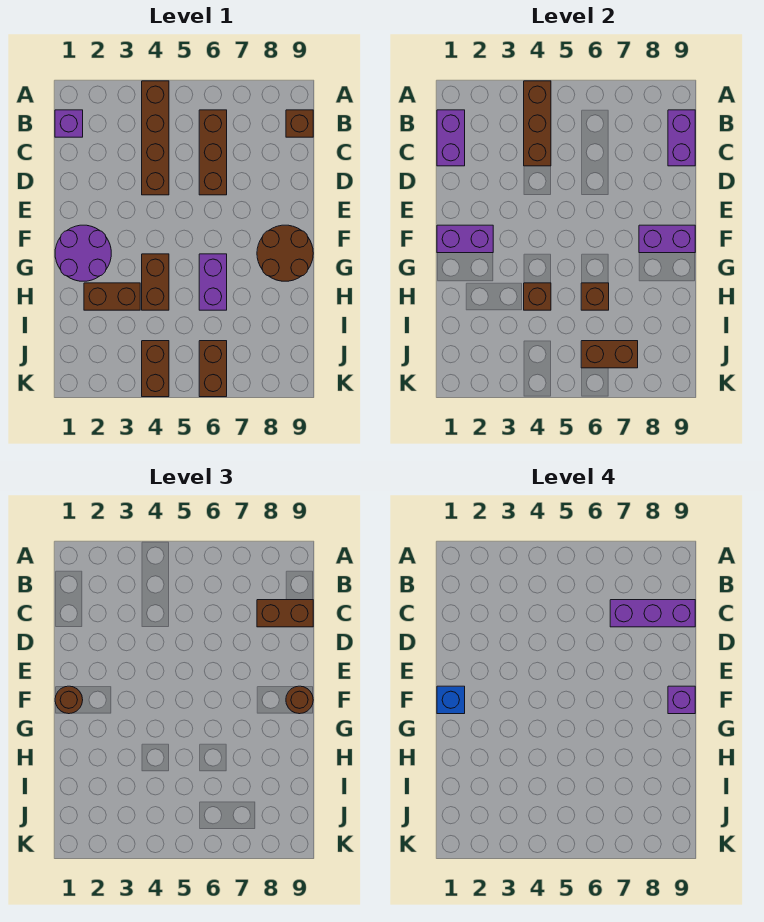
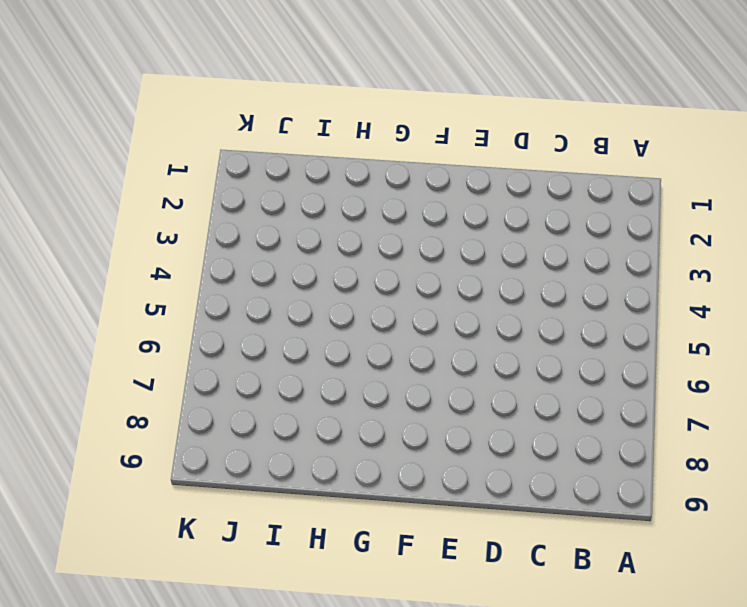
none -> brown 1x4 brick [142,81,169,195]
none -> purple 1x1 brick [55,110,83,137]
none -> brown 1x3 brick [199,110,227,195]

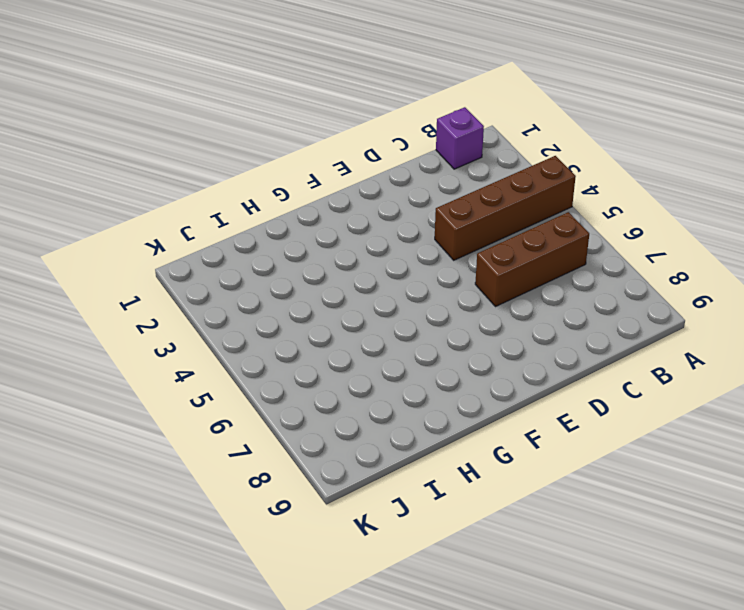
none -> brown 1x1 brick [286,110,313,137]
none -> purple 2x2 round brick [55,225,111,281]
none -> brown 2x2 round brick [257,225,313,281]

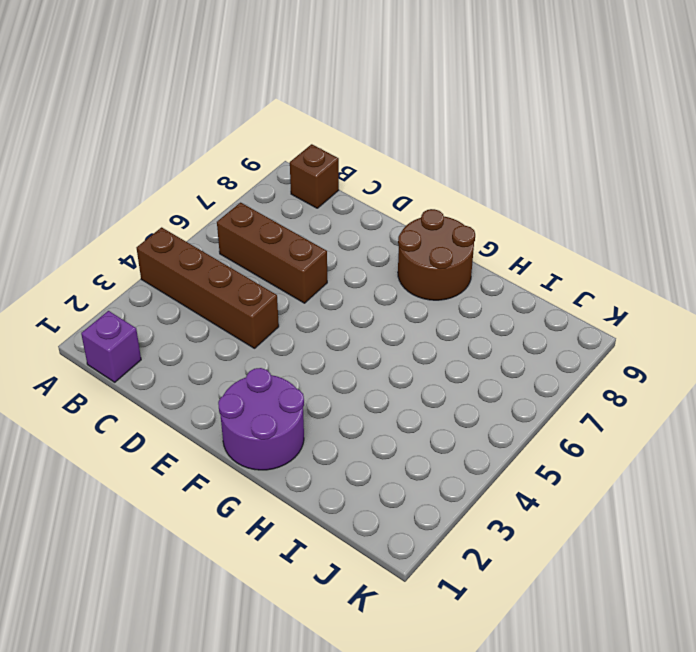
none -> brown 1x2 brick [142,254,169,310]
none -> purple 1x2 brick [199,254,227,310]
none -> brown 1x2 brick [84,283,140,310]

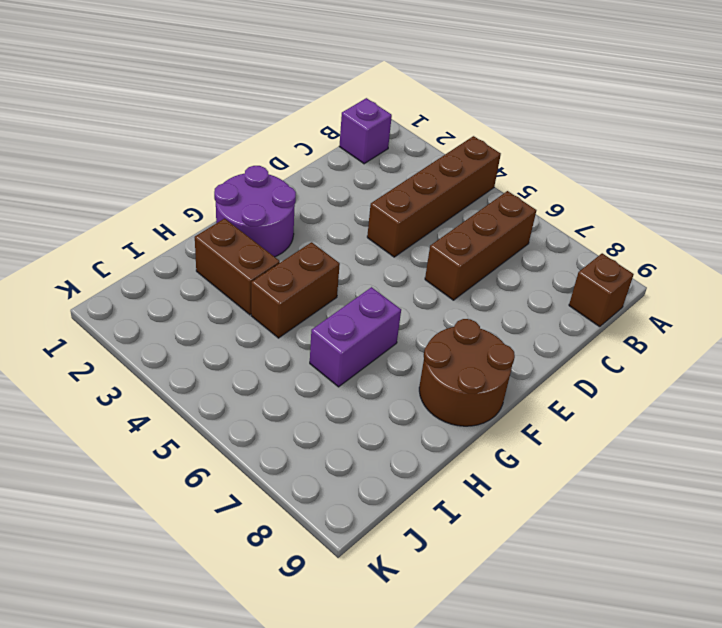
none -> brown 1x2 brick [142,341,169,397]
none -> brown 1x2 brick [199,341,227,397]
none -> brown 1x3 brick [524,81,551,166]

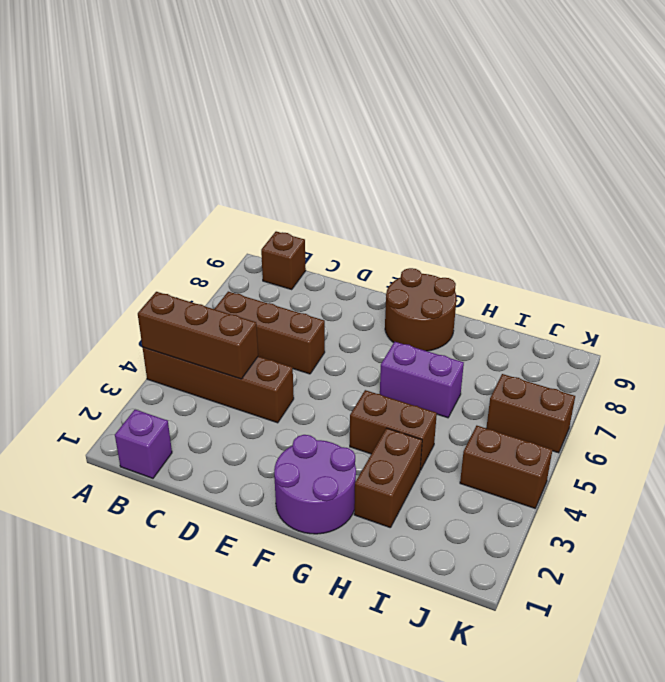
none -> purple 1x2 brick [437,110,465,166]
none -> purple 1x2 brick [668,110,695,166]
none -> purple 1x2 brick [437,225,493,253]

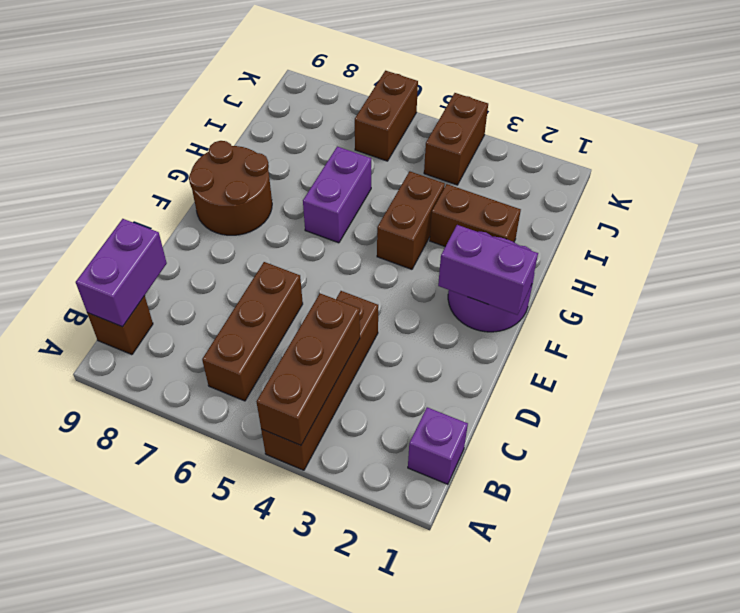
none -> purple 1x2 brick [437,110,465,166]
none -> purple 1x2 brick [639,225,695,253]
none -> brown 1x1 brick [524,283,551,310]

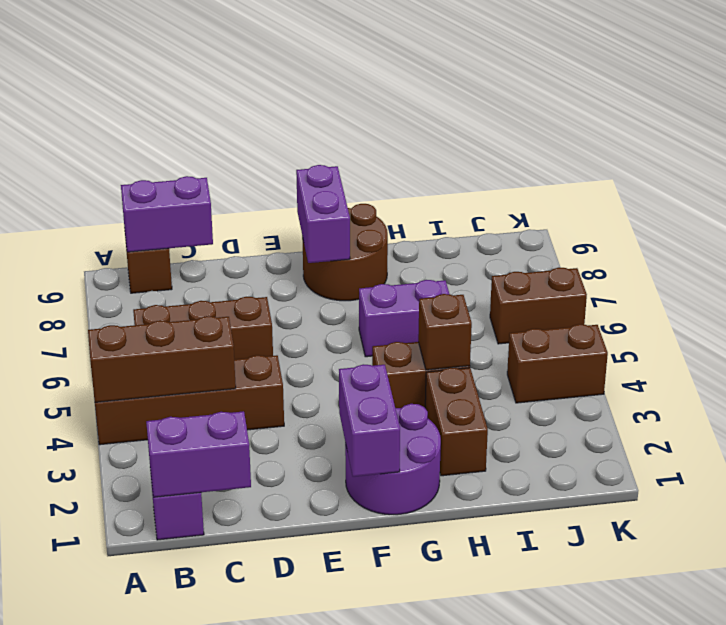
none -> brown 1x1 brick [581,283,609,310]
none -> brown 1x2 brick [581,341,638,368]
none -> brown 1x2 brick [257,600,313,627]

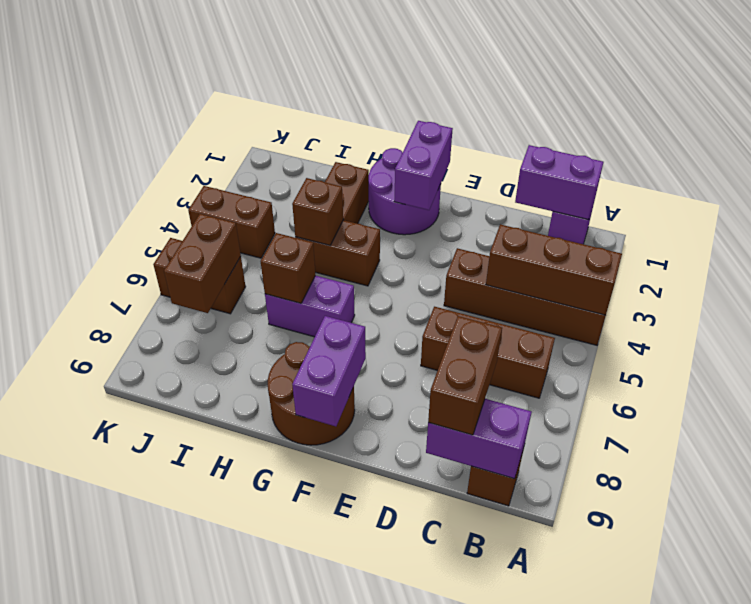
none -> brown 1x1 round brick [55,686,83,714]
none -> brown 1x1 round brick [286,686,313,714]
none -> purple 1x3 brick [610,600,695,627]

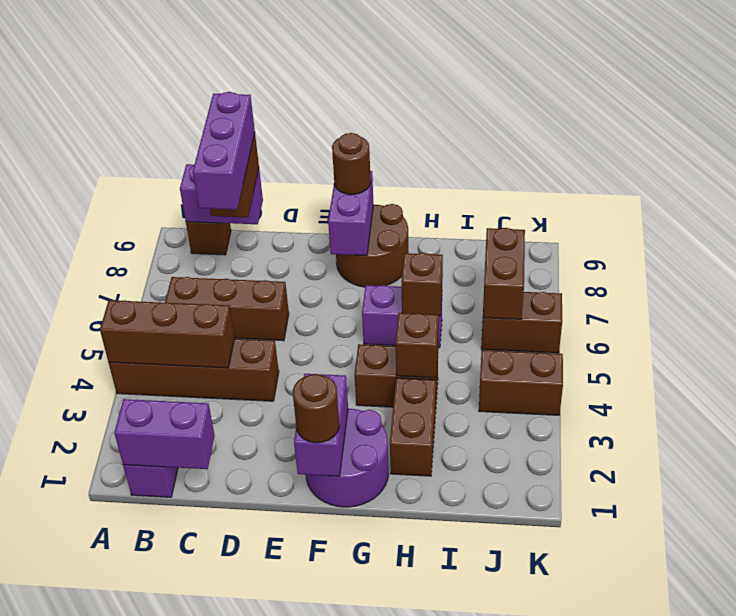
none -> blue 1x1 brick [437,686,465,714]
none -> purple 1x1 brick [668,686,695,714]

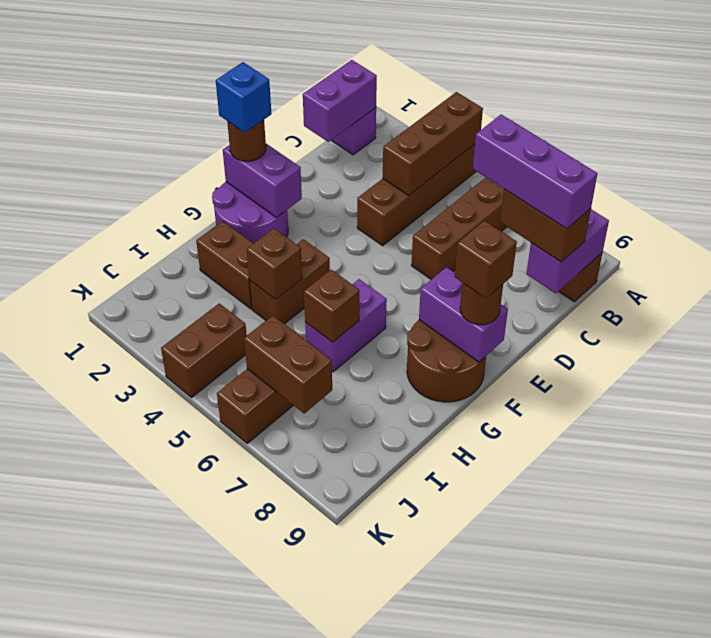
brown 1x1 brick [455,220,517,298] -> purple 1x1 brick [668,686,695,714]

